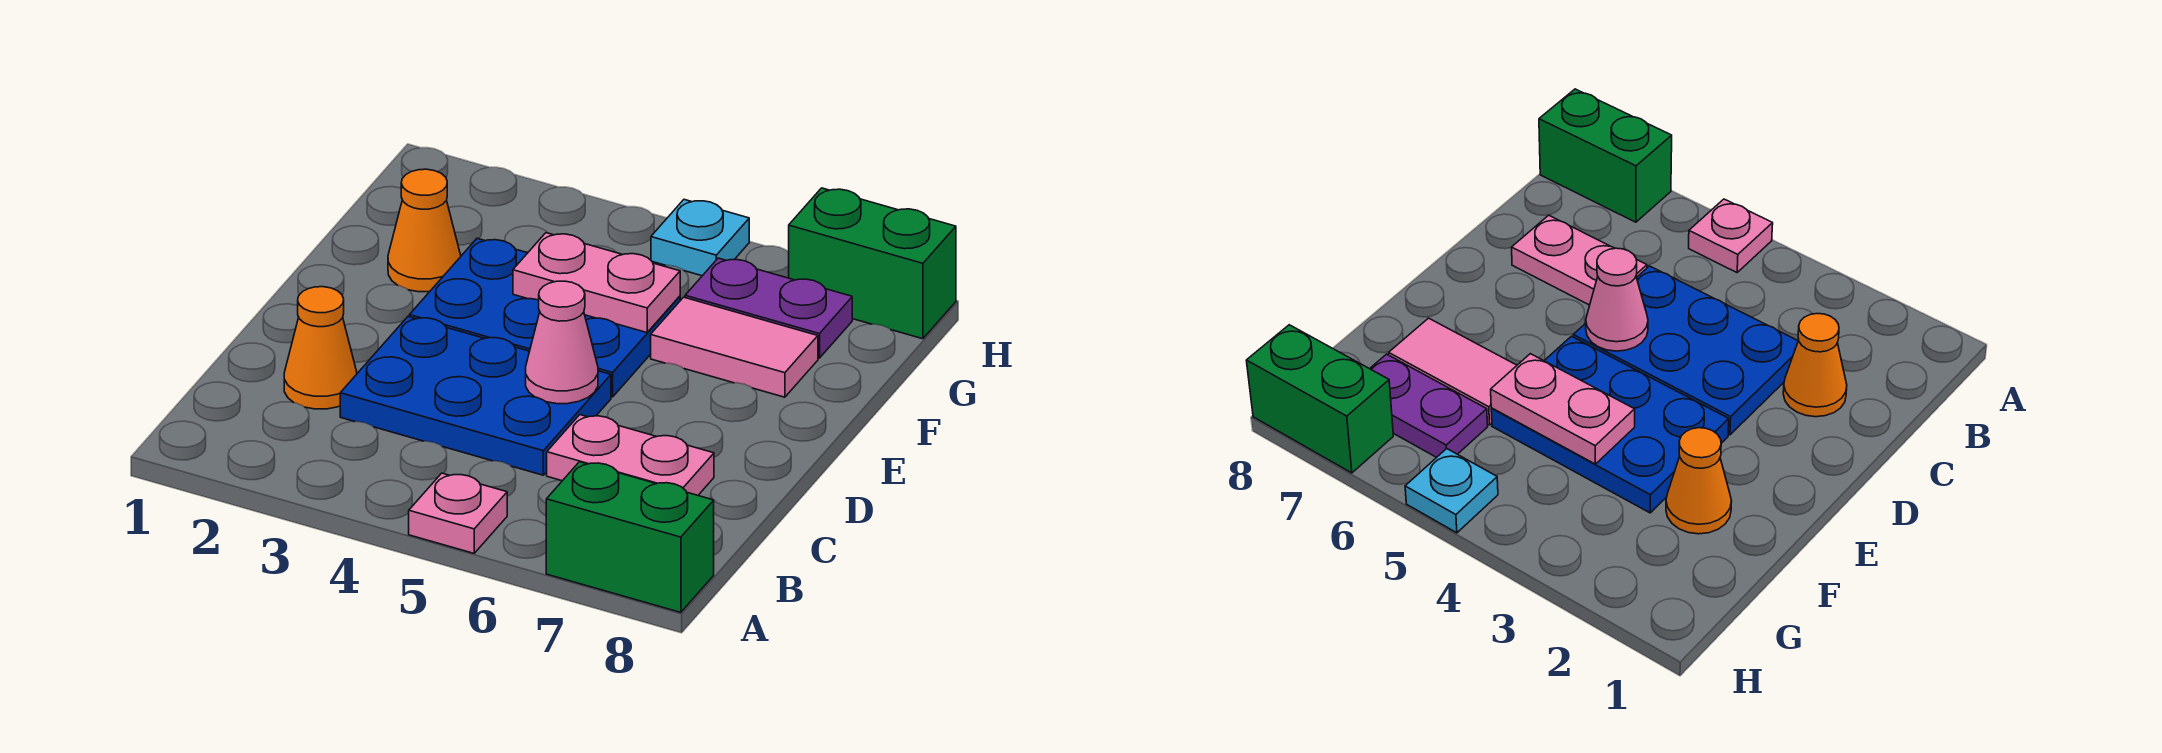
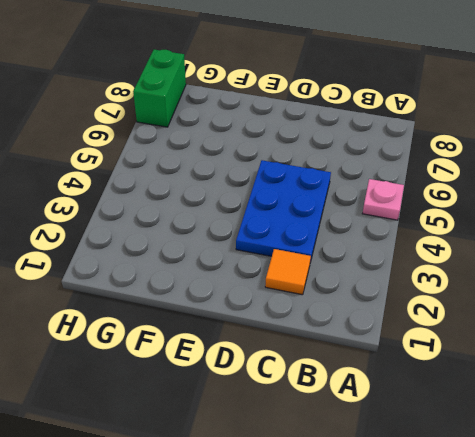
orange 1x1 tile [265,249,311,295] -> orange 1x1 cone [284,287,357,409]
none -> green 1x2 brick [546,462,714,612]
none -> pink 1x2 plate [547,415,714,495]
none -> blue 2x3 plate [409,238,680,397]

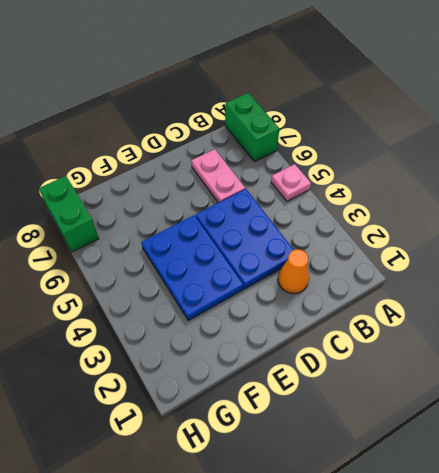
none -> orange 1x1 cone [388,169,461,292]
none -> pink 1x2 tile [651,297,818,397]
none -> purple 1x2 plate [685,258,852,358]

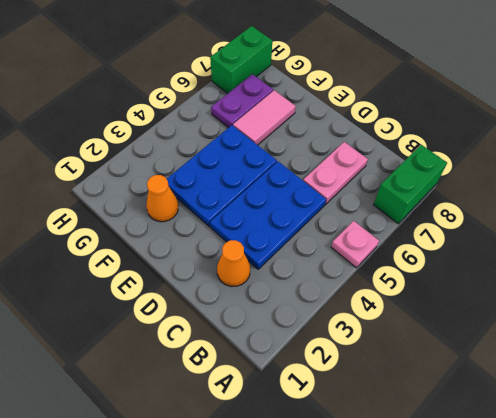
none -> cyan 1x1 plate [651,200,749,276]
none -> pink 1x1 cone [526,281,598,404]
none -> pink 1x2 plate [513,233,680,333]

